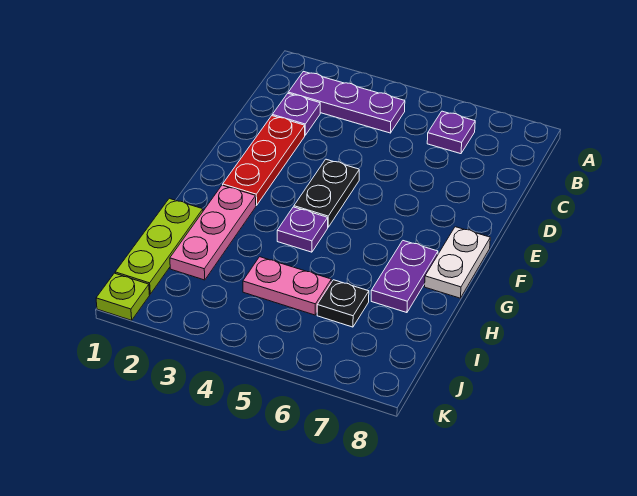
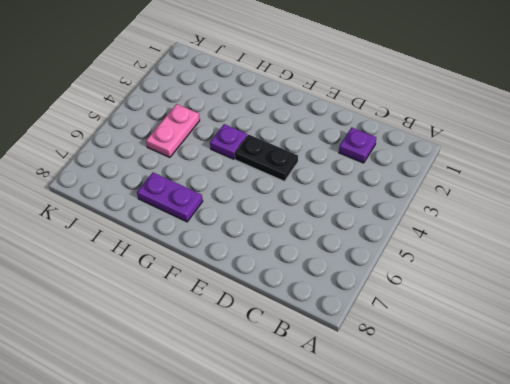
none -> purple 1x3 plate [288,71,405,133]
none -> purple 1x1 plate [427,111,475,154]
none -> red 1x3 plate [223,116,305,205]

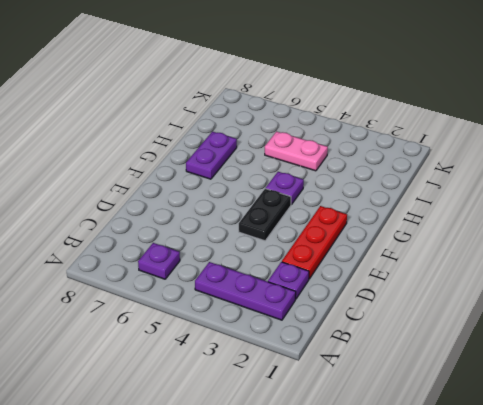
none -> white 1x2 plate [425,227,490,298]
none -> pink 1x3 plate [170,185,256,280]
none -> lime 1x3 plate [115,198,203,294]

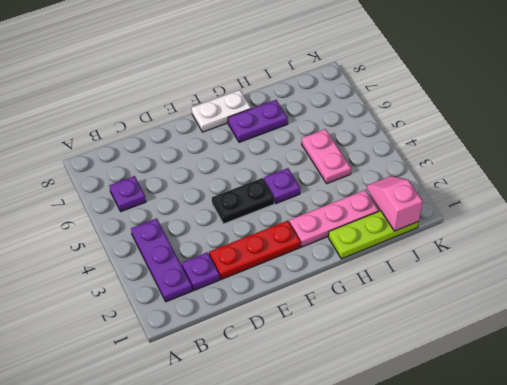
pink 1x2 slope [367,176,423,231] -> none
none -> black 1x1 plate [317,280,369,327]
none -> lime 1x1 plate [96,273,149,320]

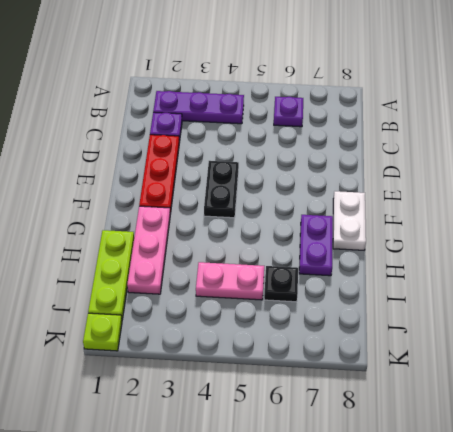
none -> purple 1x1 plate [277,207,328,252]

